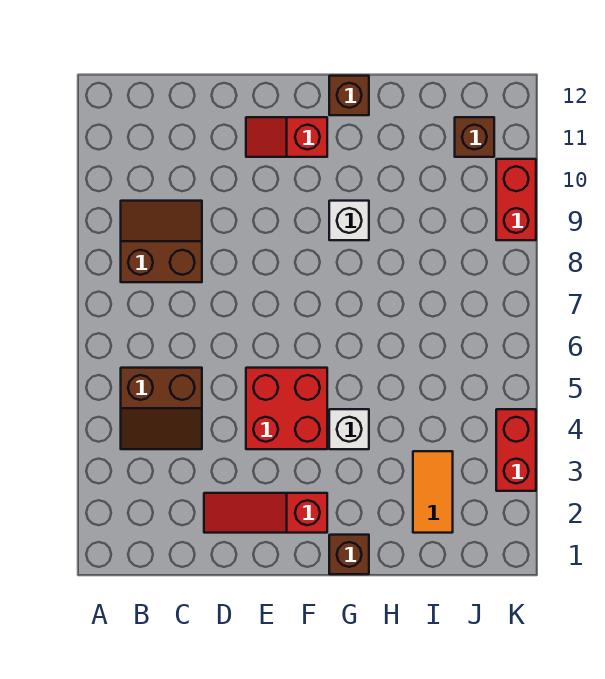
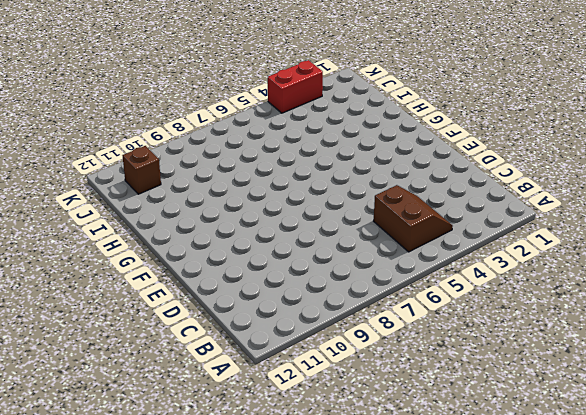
none -> brown 2x2 slope [121,201,202,282]
none -> red 1x3 slope [204,493,327,533]
none -> red 2x2 brick [246,368,327,449]

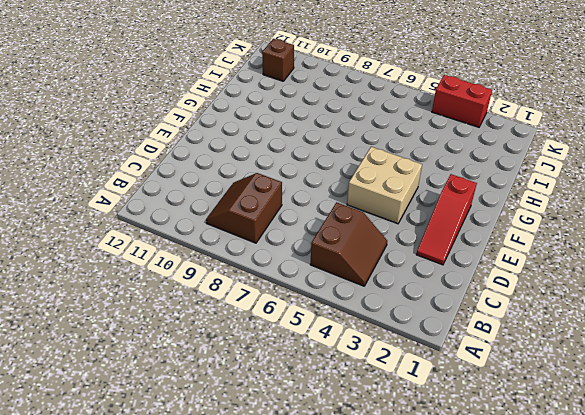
tan 2x2 brick [347,147,422,224] -> red 2x2 brick [246,368,327,449]
none -> red 1x2 slope [246,117,327,157]
none -> brown 1x1 brick [329,535,369,574]
none -> white 1x1 brick [329,409,369,449]

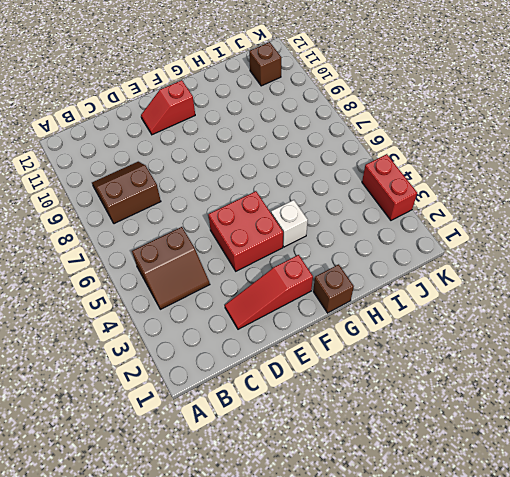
none -> white 1x1 brick [329,201,369,240]
none -> brown 1x1 brick [329,76,369,115]
none -> orange 1x2 tile [413,451,453,533]

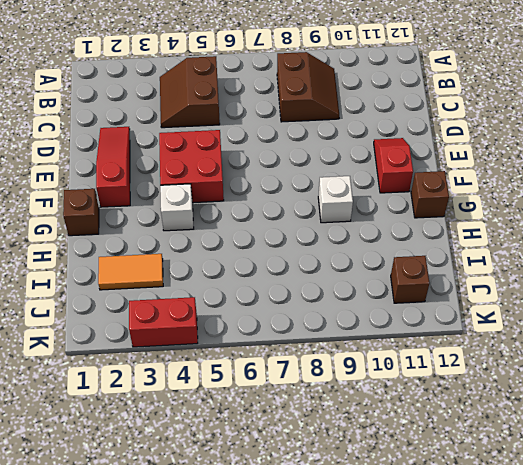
none -> red 1x2 brick [496,159,536,240]

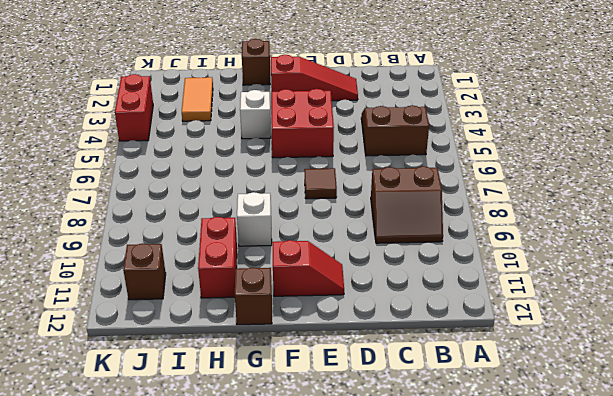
brown 1x1 tile [304,168,337,199] -> none
red 1x2 brick [198,217,237,298] -> red 1x2 brick moved to [496,159,536,240]

